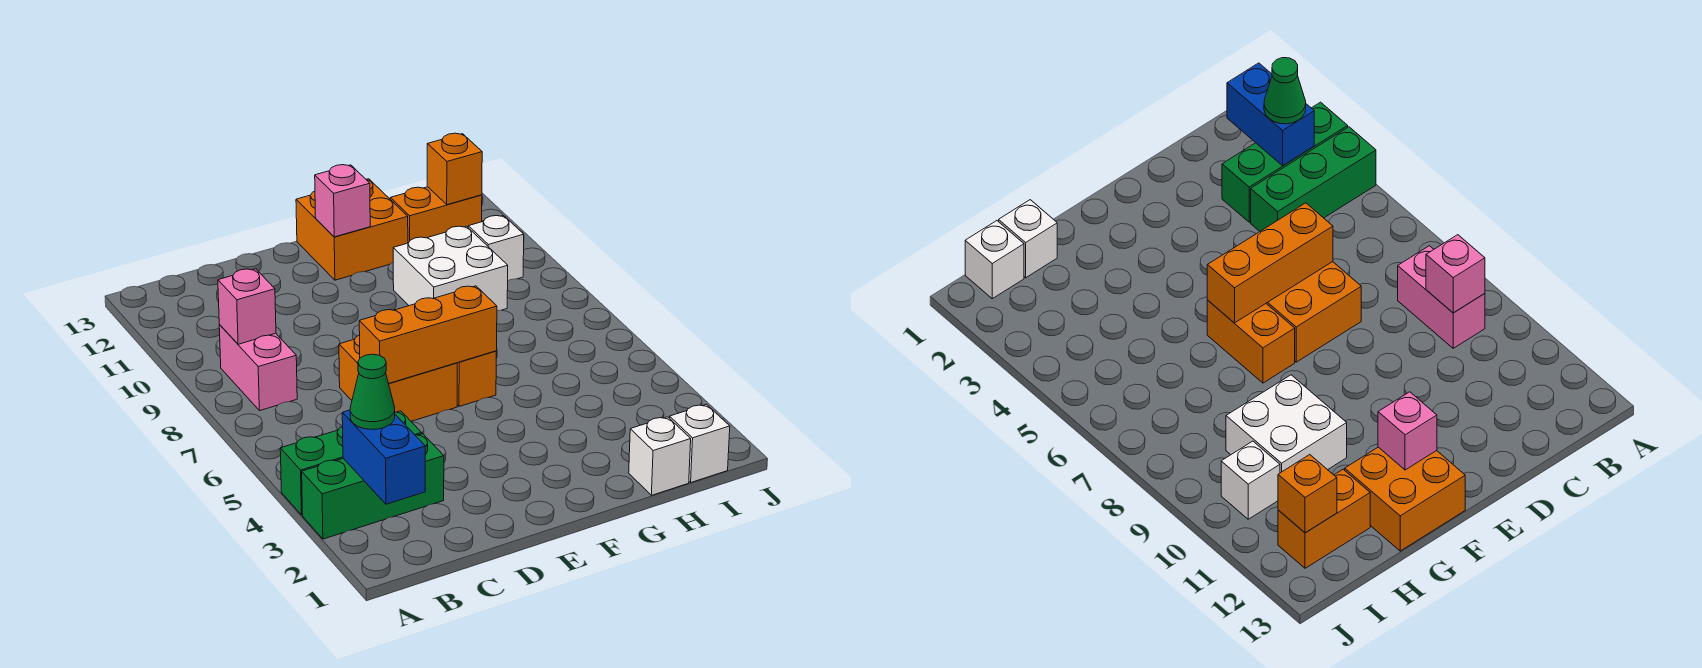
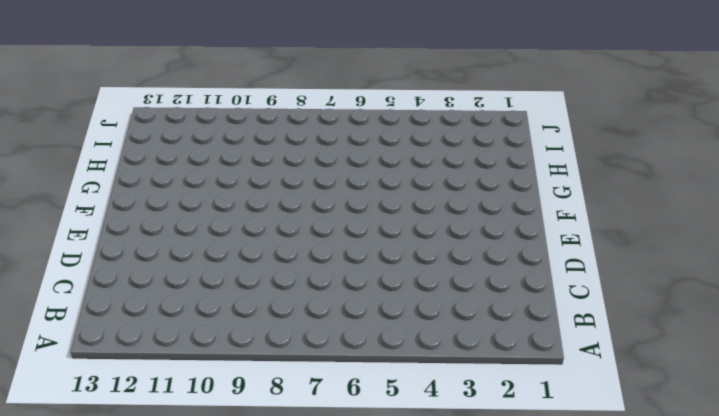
none -> green 1x3 brick [302,434,444,539]
none -> green 1x3 brick [280,411,422,515]
none -> pink 1x2 brick [219,325,297,411]

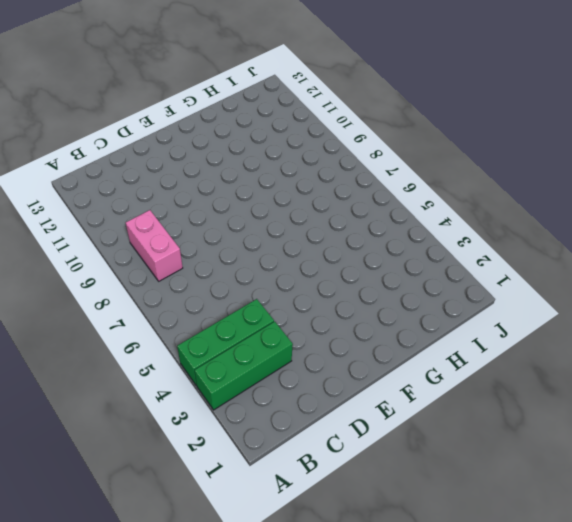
none -> orange 2x2 brick [339,335,457,421]
none -> orange 1x2 brick [457,351,496,406]
none -> orange 2x2 brick [296,179,408,280]

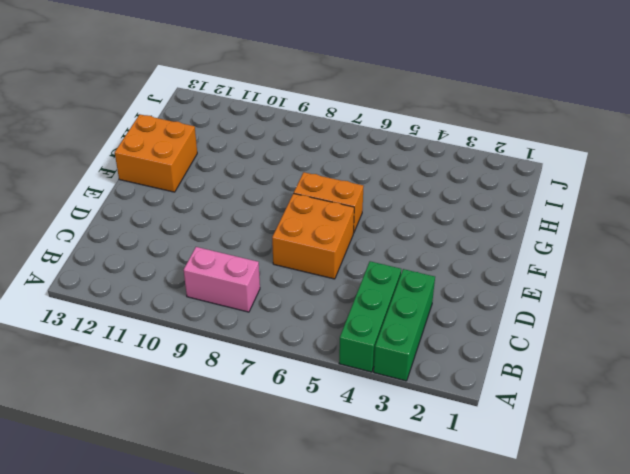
none -> white 2x2 brick [393,226,508,311]
none -> white 1x1 brick [629,417,691,495]
none -> orange 1x2 brick [390,187,482,243]

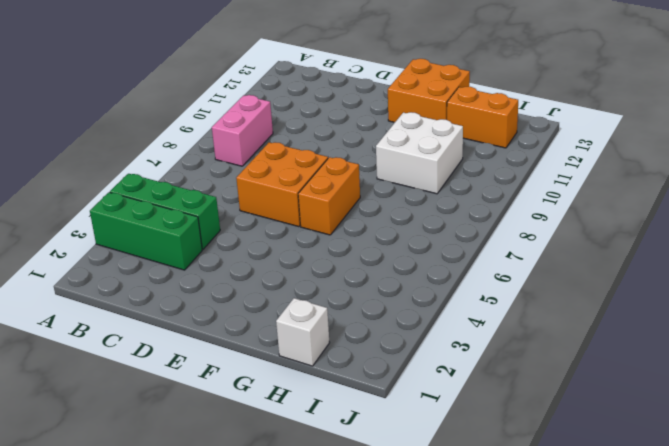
none -> white 1x1 brick [670,404,730,482]
none -> white 1x1 brick [468,216,524,281]
none -> blue 1x2 brick [342,410,425,504]

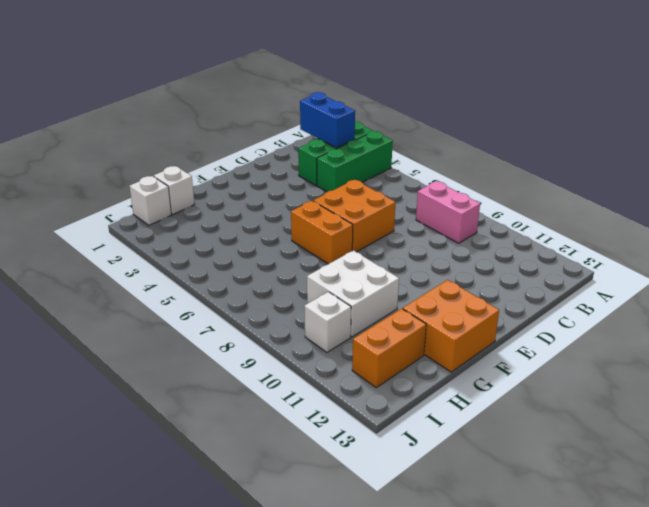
none -> pink 1x1 brick [218,269,276,344]
none -> orange 1x3 brick [359,286,497,384]
none -> pink 1x1 brick [315,165,370,237]

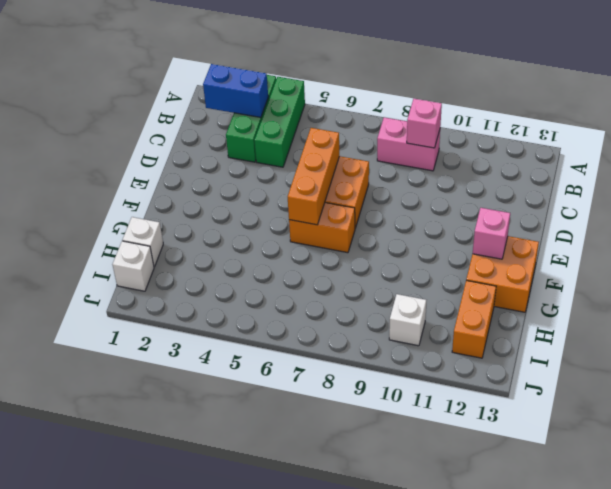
none -> white 2x2 brick [393,226,508,311]
none -> orange 1x1 brick [427,133,482,205]
none -> green 1x1 cone [350,354,395,429]

